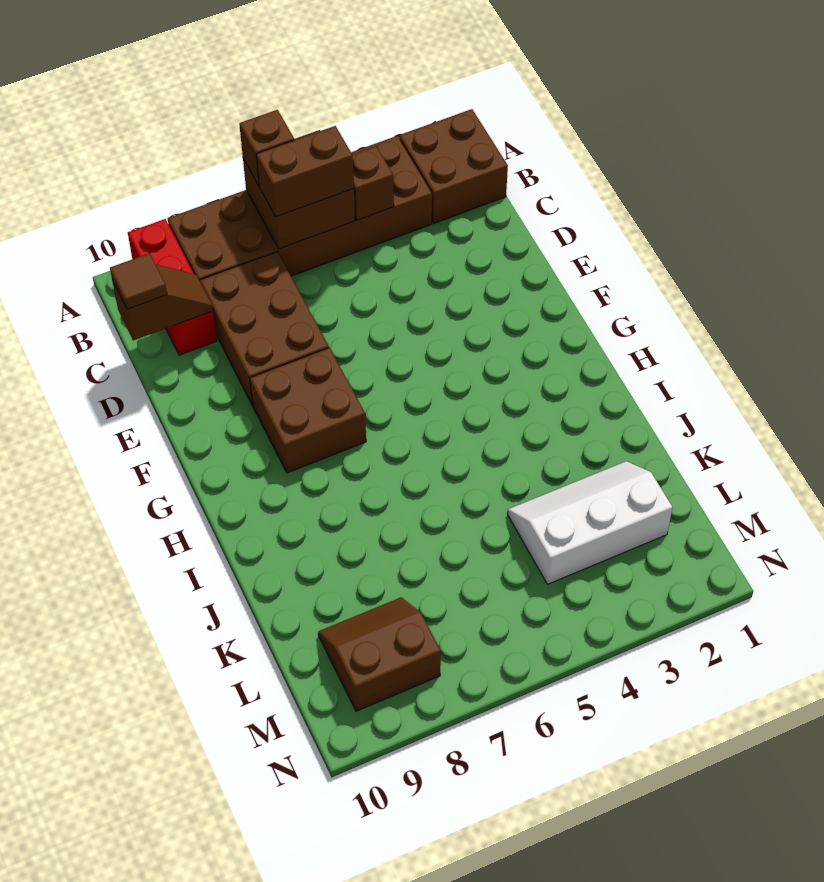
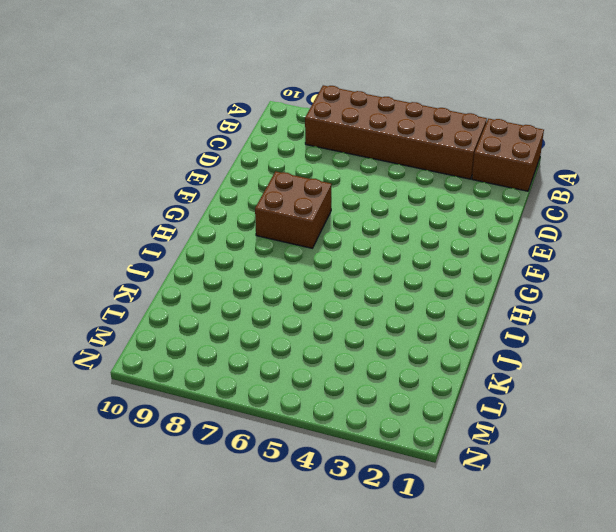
none -> red 1x3 brick [128,219,217,355]
none -> brown 2x3 brick [200,252,329,405]
none -> white 2x3 slope [507,461,673,584]

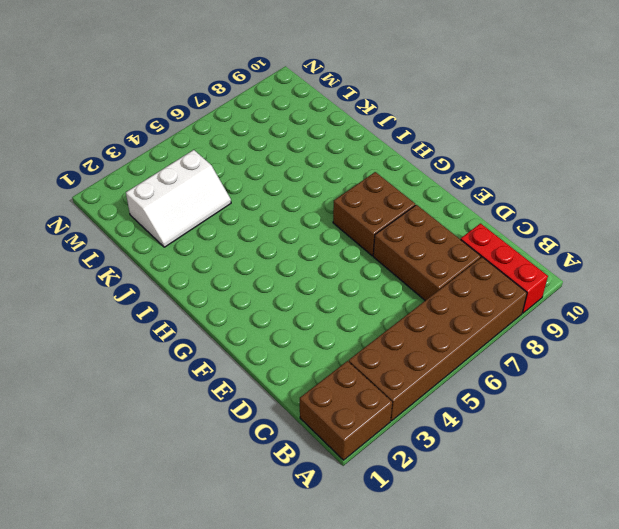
none -> brown 2x2 slope [318,597,441,711]
none -> brown 2x2 brick [243,130,355,249]
none -> brown 1x1 brick [352,146,394,220]

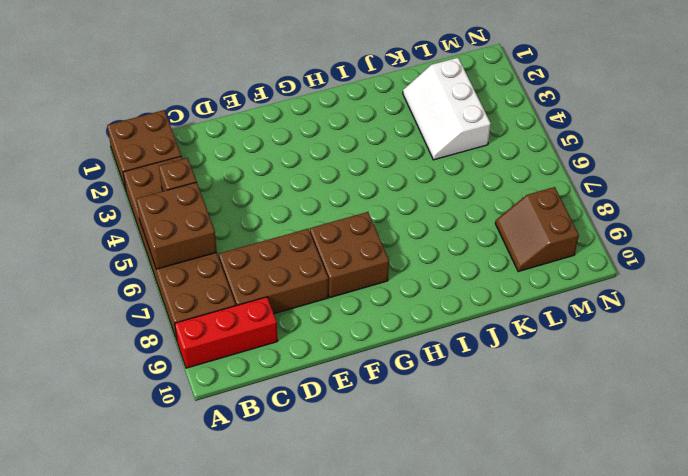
none -> brown 1x2 slope [112,265,213,340]
none -> brown 1x1 brick [239,110,294,185]
none -> brown 1x2 brick [256,126,354,217]

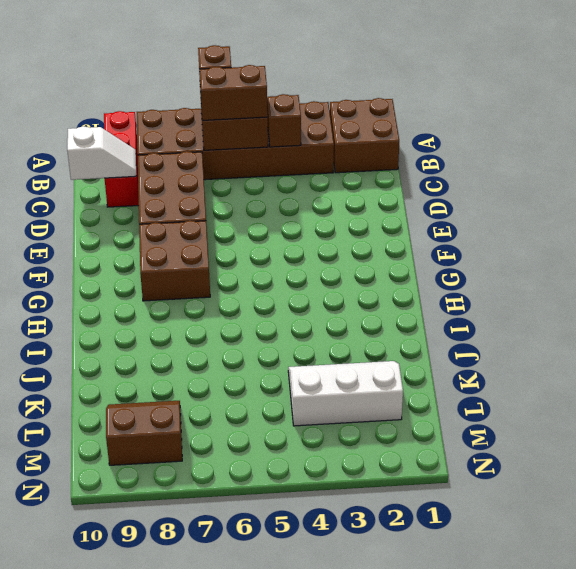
white 1x2 slope [67,126,136,180] -> brown 1x2 slope [112,265,213,340]
none -> brown 1x1 tile [110,253,167,309]

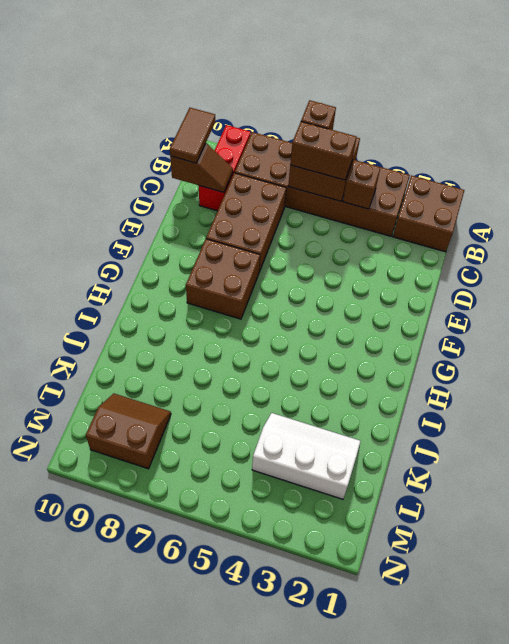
brown 1x2 tile [170,108,215,163] -> brown 1x1 tile [110,253,167,309]

